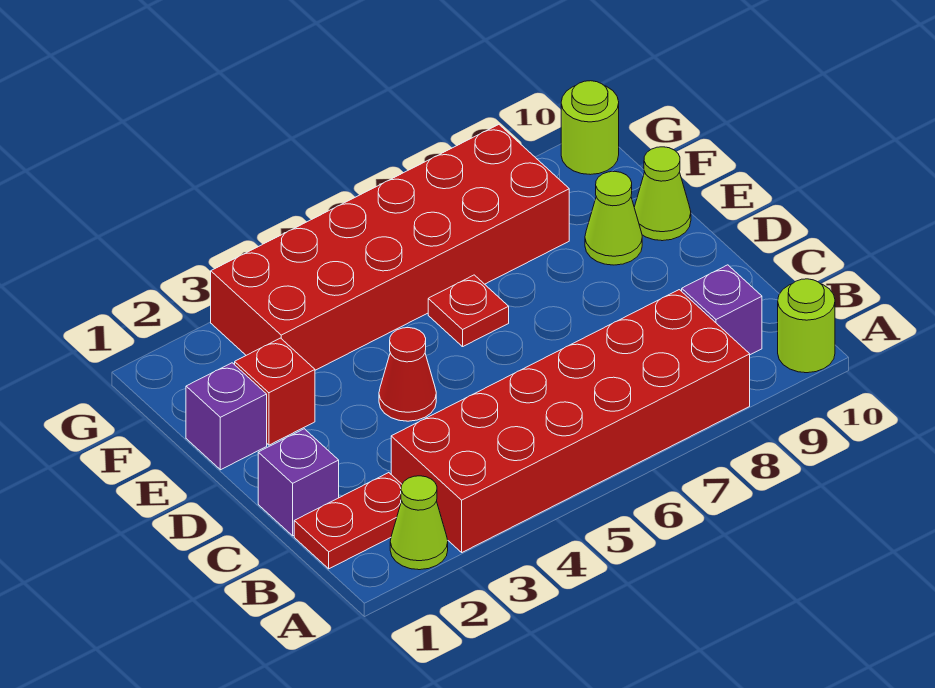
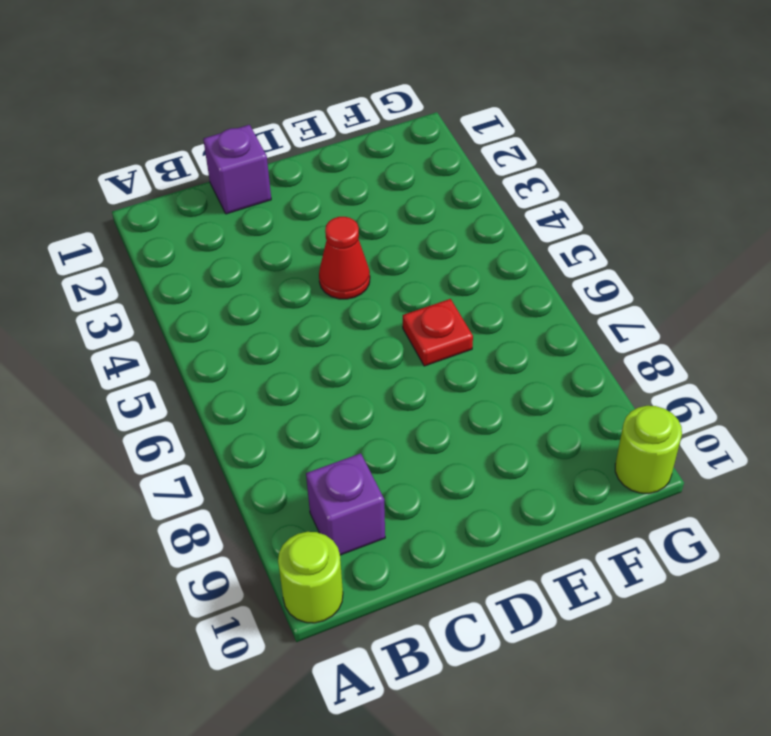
none -> lime 1x1 cone [390,476,448,570]
none -> red 2x6 brick [391,290,750,552]
none -> red 1x2 plate [294,473,402,569]

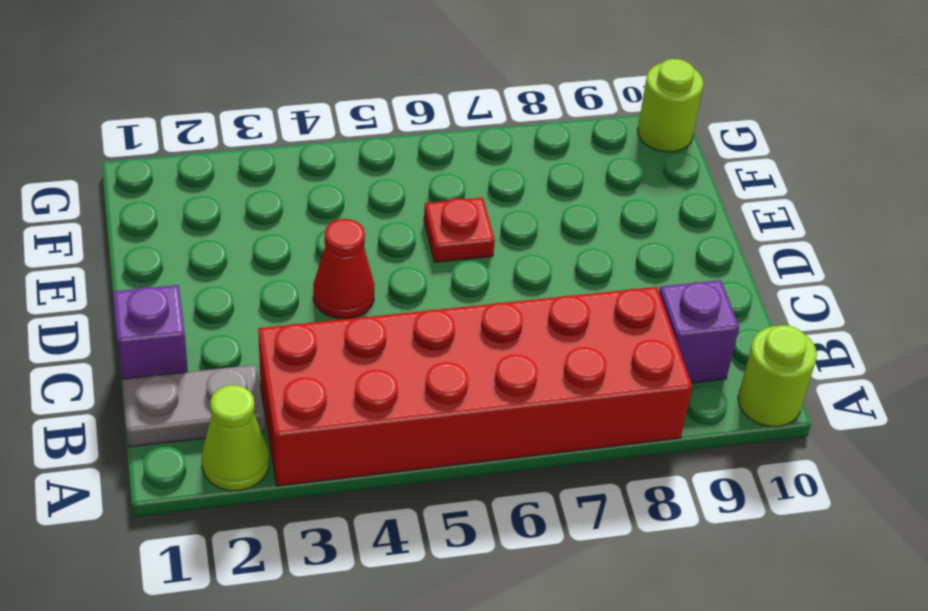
grey 1x2 plate [122,365,265,447] -> red 1x2 plate [294,473,402,569]
none -> purple 1x1 brick [186,363,267,470]
none -> red 1x1 brick [235,338,315,445]
none -> lime 1x1 cone [585,171,642,265]

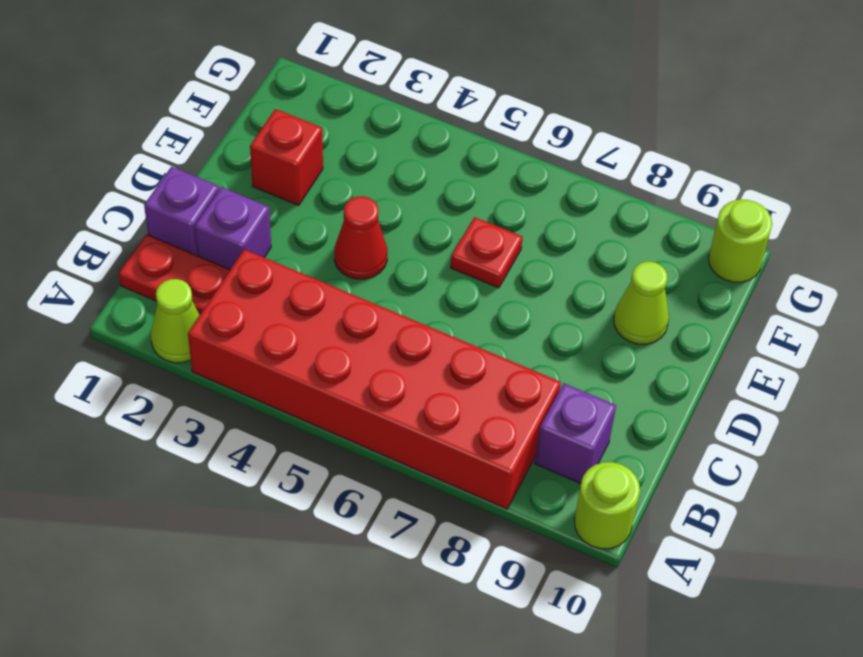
purple 1x1 brick [195,187,271,269] -> purple 1x1 brick moved to [186,363,267,470]
none -> lime 1x1 cone [634,147,691,241]
none -> red 2x6 brick [211,125,569,370]

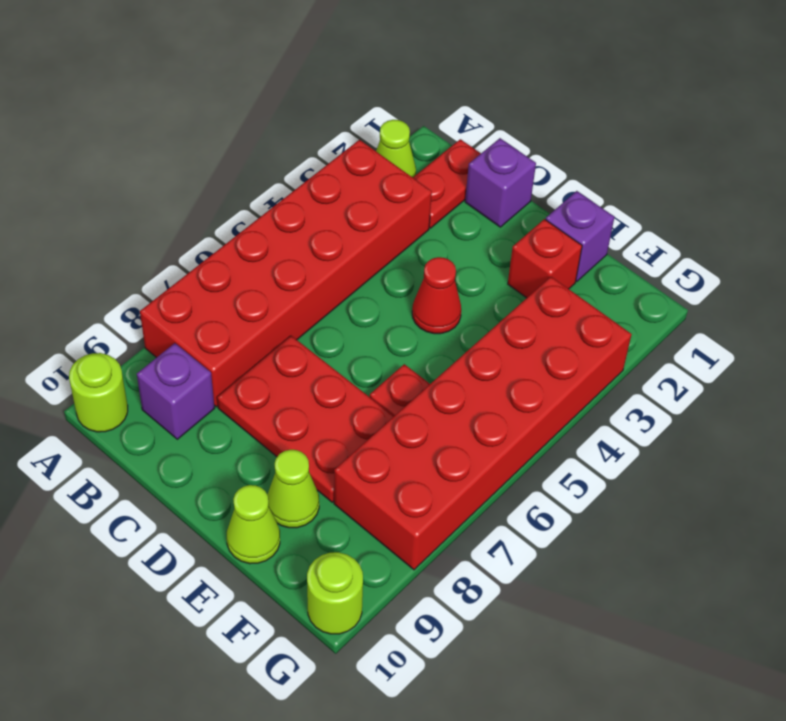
red 2x3 plate [217,336,394,502] -> none

